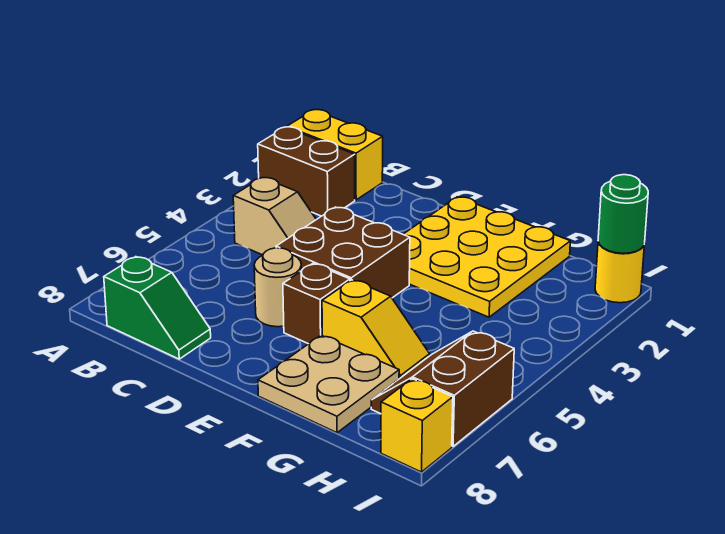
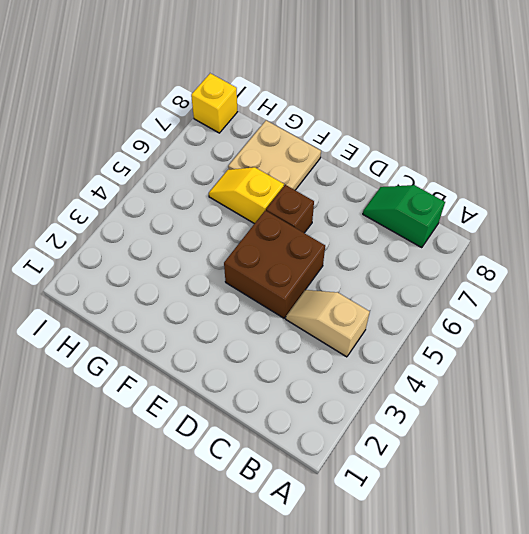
none -> yellow 1x2 brick [287,110,383,200]
none -> brown 1x2 brick [258,127,355,216]
none -> tan 1x1 round brick [254,248,301,327]

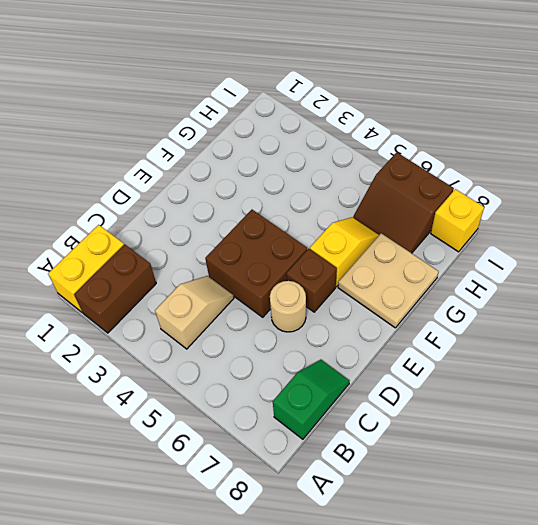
none -> yellow 3x3 plate [403,197,570,317]
none -> yellow 1x1 round brick [595,242,645,303]
none -> green 1x1 round brick [598,175,648,253]

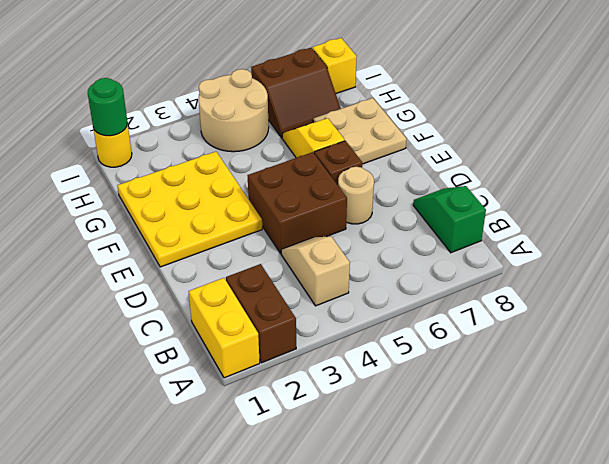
tan 2x2 round brick [199,69,269,152] -> none

